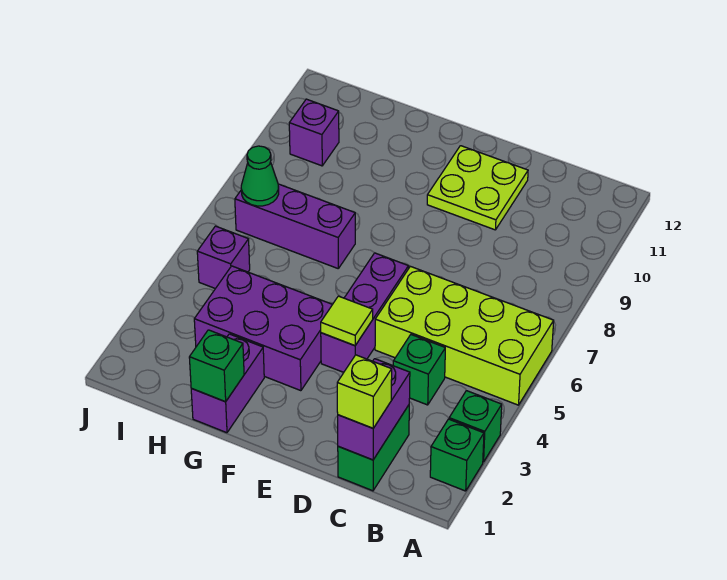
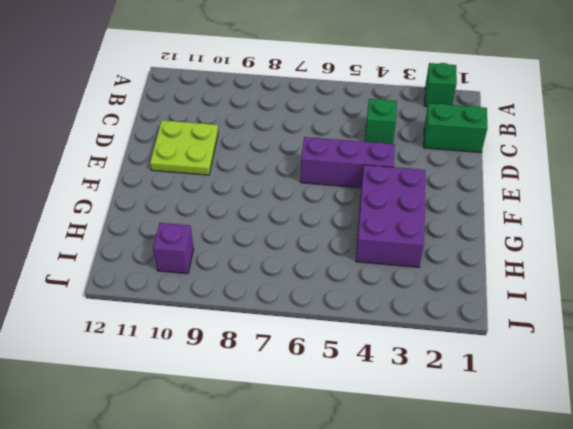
none -> green 1x1 brick [449,391,502,462]
none -> lime 2x4 brick [375,266,554,405]
none -> purple 1x2 brick [191,334,264,433]

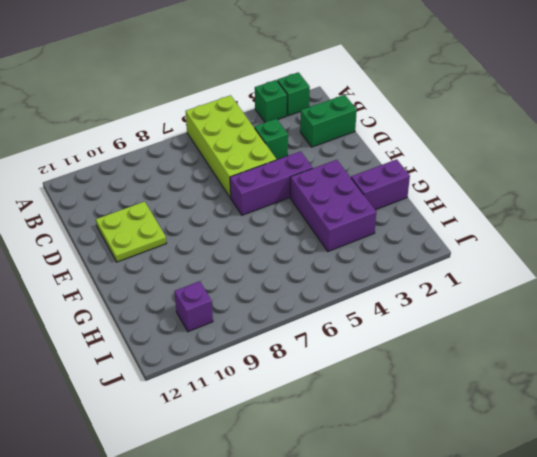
none -> purple 1x3 brick [235,184,355,268]
none -> purple 1x1 brick [197,226,250,289]
none -> purple 1x2 brick [338,359,410,460]

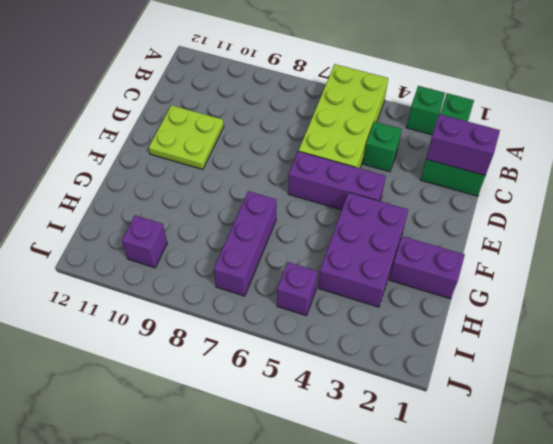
none -> lime 1x1 tile [321,296,373,346]
none -> green 1x1 brick [189,330,244,402]
none -> green 1x1 cone [241,146,279,206]

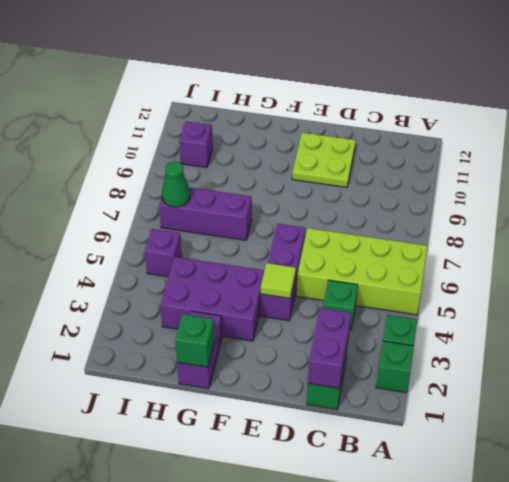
none -> lime 1x1 brick [337,355,392,428]

